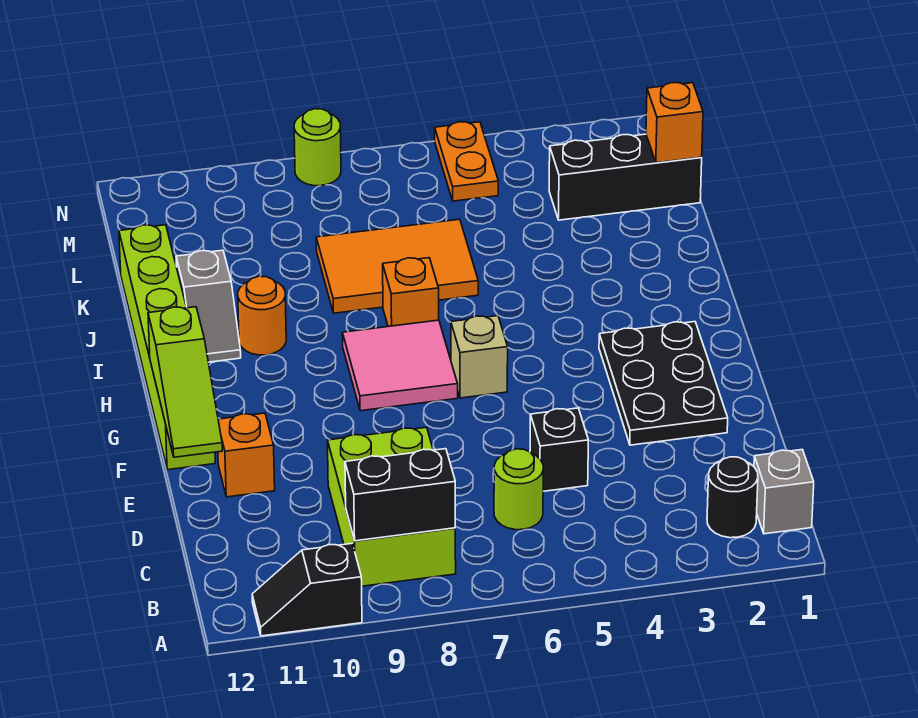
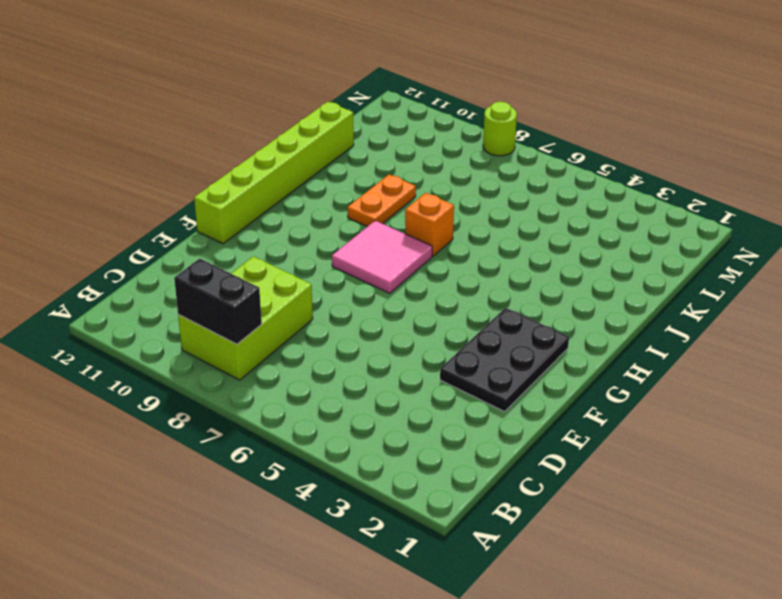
orange 1x2 plate [348,175,416,227] -> orange 1x2 plate moved to [435,122,498,201]
none -> black 1x2 slope [252,544,362,636]
none -> grey 1x1 brick [754,450,814,534]
none -> black 1x1 round brick [707,457,758,538]

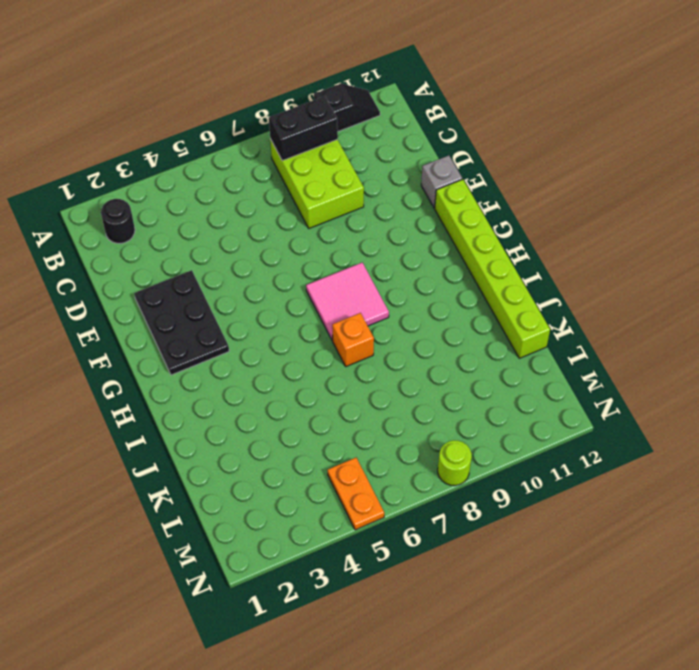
grey 1x1 brick [421,155,462,208] -> grey 1x1 brick moved to [754,450,814,534]
none -> lime 1x1 round brick [494,449,543,530]
none -> black 1x1 brick [530,408,588,491]
none -> orange 1x1 brick [218,413,275,497]

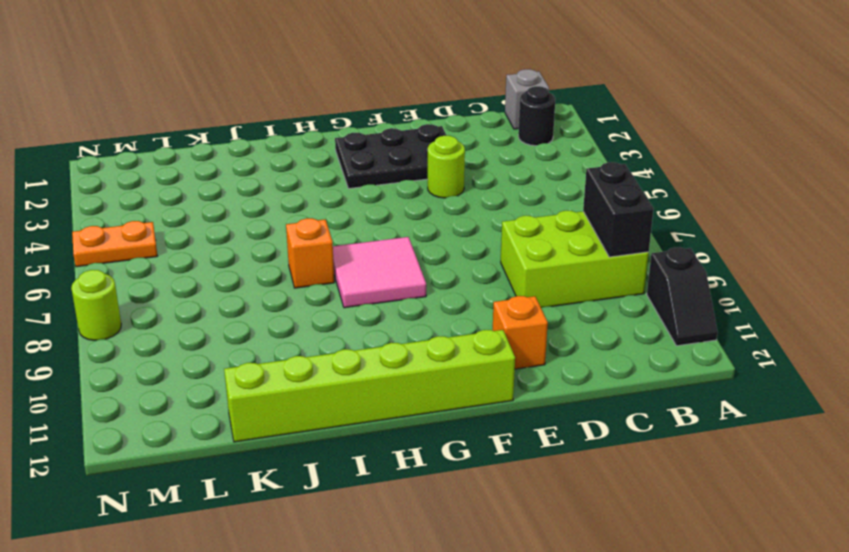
lime 1x1 round brick [428,136,465,198] -> lime 1x1 round brick moved to [494,449,543,530]
none -> black 1x1 brick [530,408,588,491]
none -> tan 1x1 brick [451,316,508,398]
none -> orange 1x1 round brick [238,276,286,355]

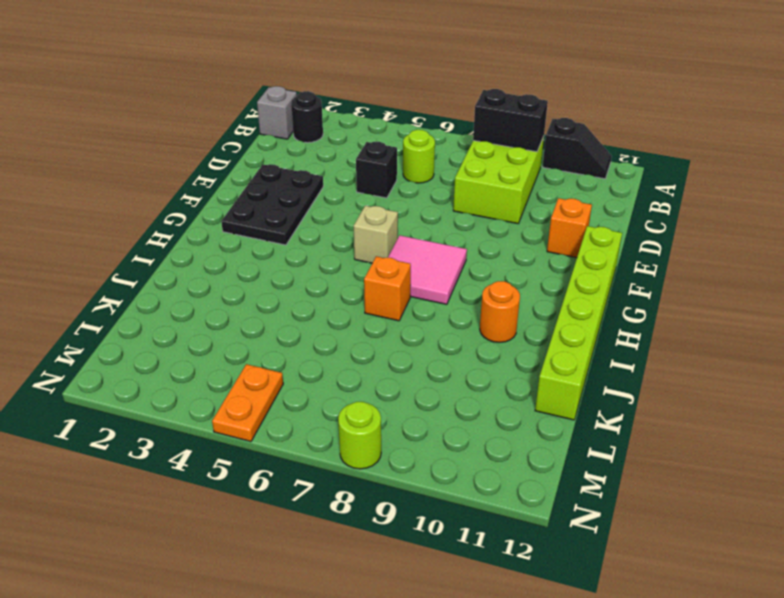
none -> grey 1x2 slope [176,250,241,362]
none -> orange 2x3 tile [316,219,478,313]
none -> black 1x3 brick [549,134,702,220]

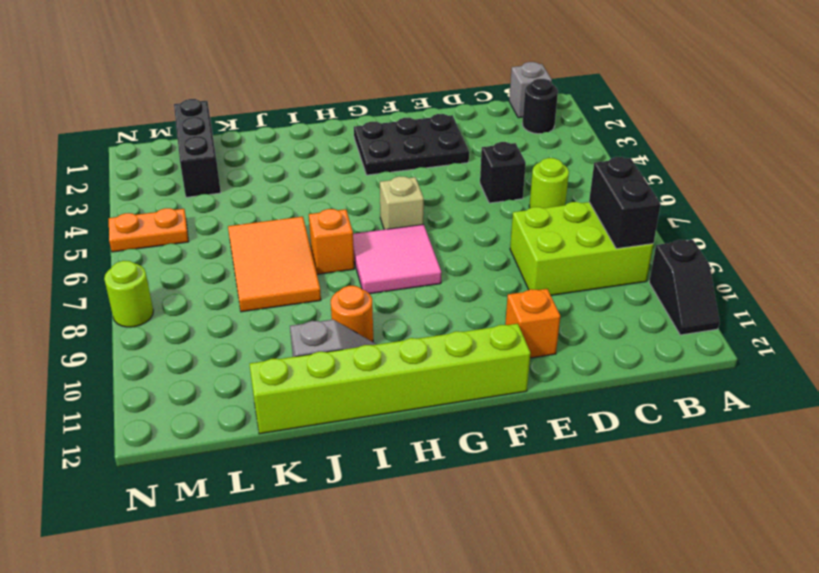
none -> lime 1x3 slope [148,307,222,457]
none -> orange 1x1 brick [646,83,703,163]

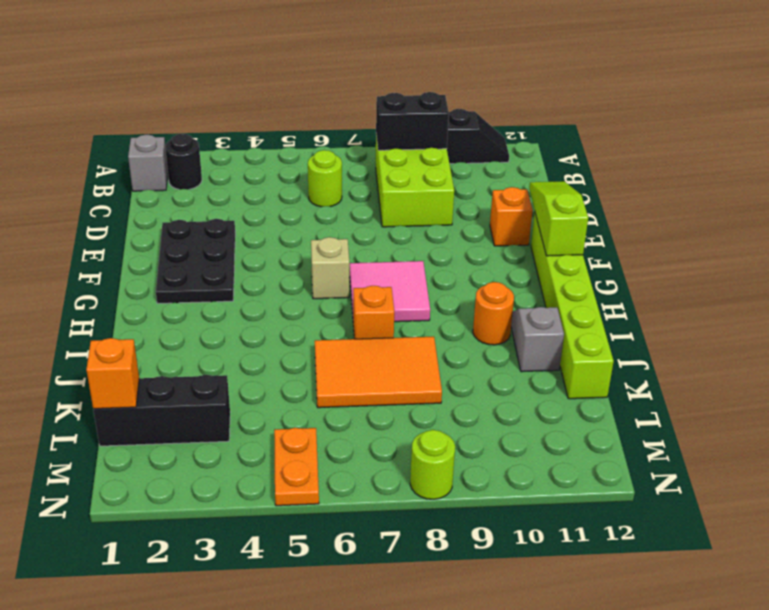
none -> black 1x1 brick [530,408,588,491]

